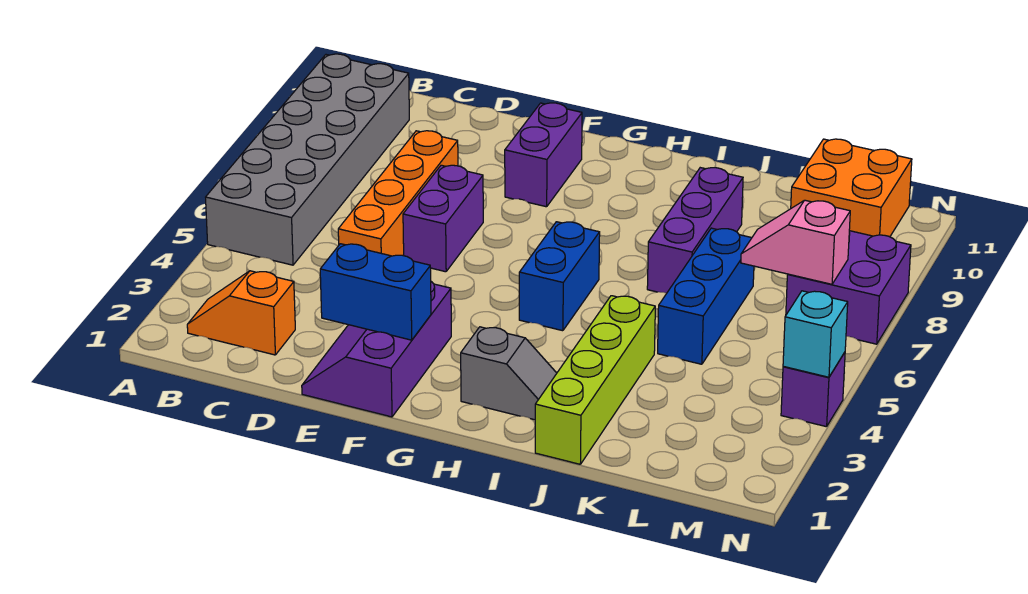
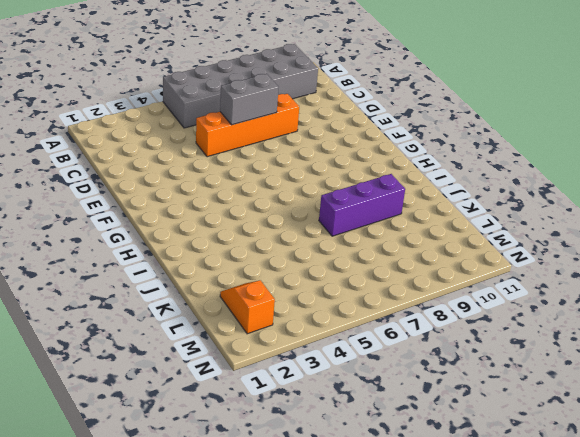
grey 1x2 brick [220,74,279,125] -> none
orange 1x2 slope [220,280,275,334] -> orange 1x2 slope moved to [187,271,295,355]
none -> purple 2x3 slope [302,282,451,417]
none -> purple 1x2 brick [403,165,483,272]
none -> purple 1x2 brick [505,103,582,207]

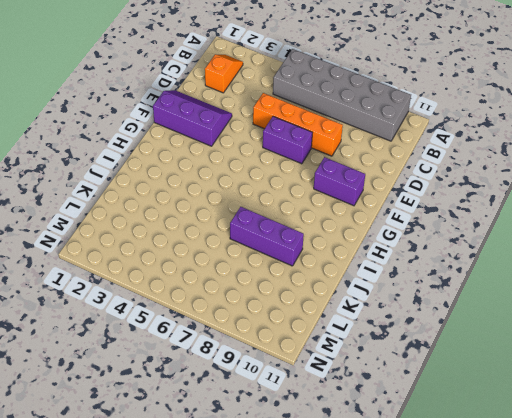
none -> grey 1x2 slope [461,327,557,420]
none -> blue 1x2 brick [519,222,600,331]
none -> lime 1x4 brick [535,296,655,464]

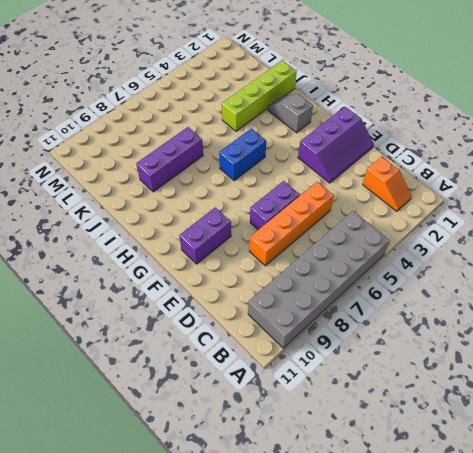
none -> blue 1x3 brick [658,228,754,364]
none -> orange 2x2 brick [791,139,912,237]
none -> purple 2x2 brick [786,231,911,344]

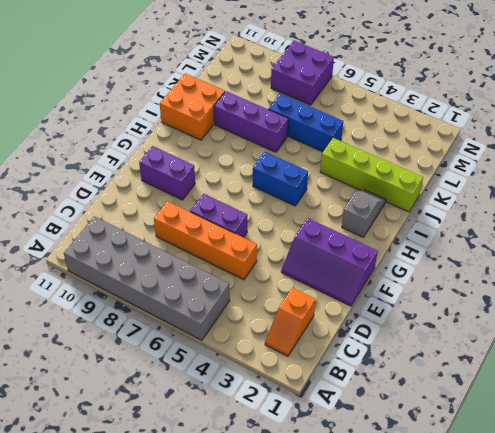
orange 2x2 brick [160,73,225,140] -> orange 2x2 brick moved to [791,139,912,237]
none -> purple 1x1 brick [781,352,845,427]
none -> blue 1x2 brick [320,244,431,340]
none -> pink 1x2 slope [741,200,850,284]

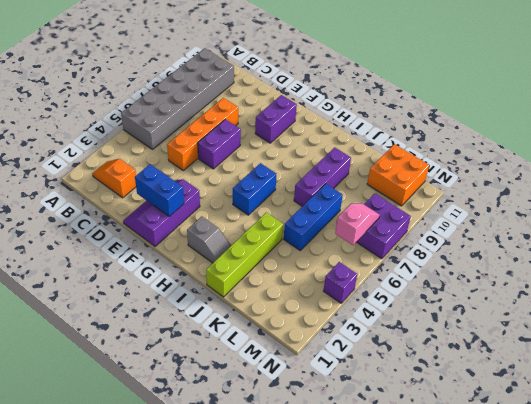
pink 1x2 slope [335,203,380,245] -> pink 1x2 slope turned to [741,200,850,284]
none -> cyan 1x1 brick [783,291,848,377]

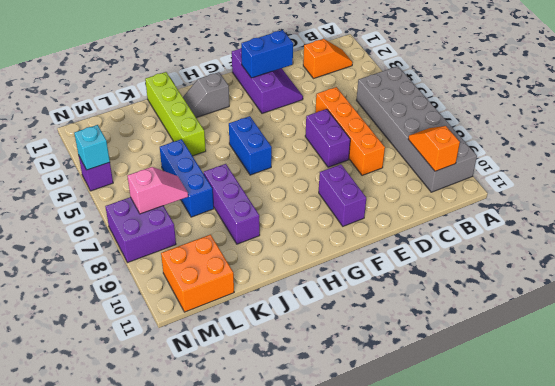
orange 1x2 slope [408,126,460,171] -> none

